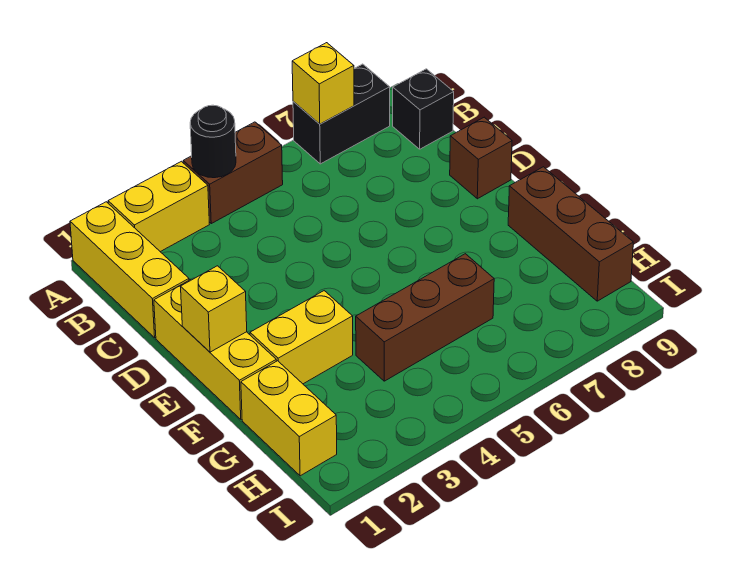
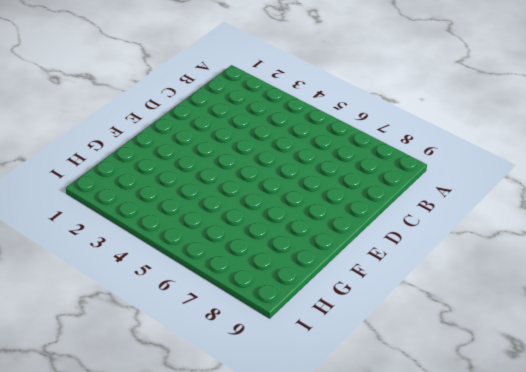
none -> yellow 1x3 brick [70,202,189,338]
none -> yellow 1x2 brick [108,161,209,252]
none -> brown 1x2 brick [183,122,283,224]

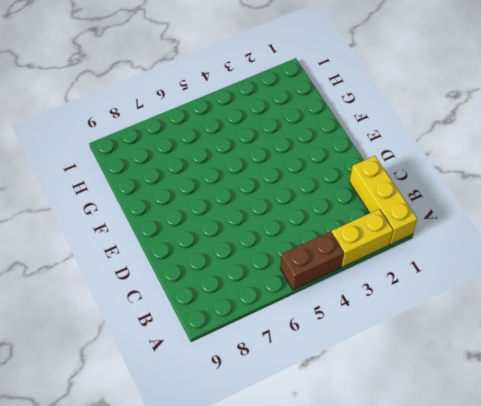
none -> black 1x2 brick [293,64,390,164]
none -> black 1x1 brick [393,69,454,149]
none -> yellow 1x3 brick [154,280,276,419]

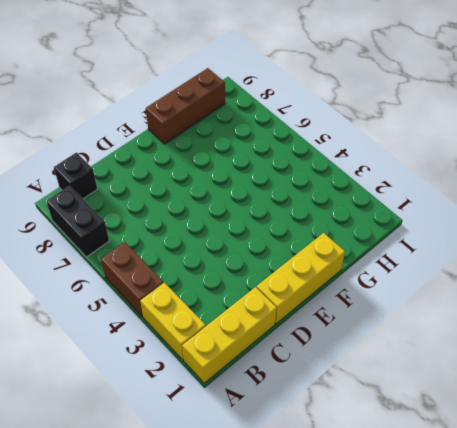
none -> brown 1x1 brick [450,117,512,199]
none -> yellow 1x2 brick [250,291,353,384]
none -> yellow 1x2 brick [241,361,337,476]

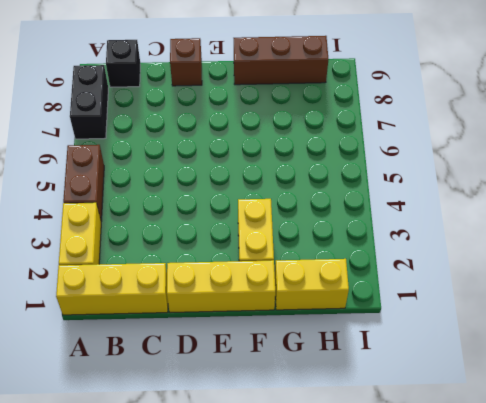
none -> brown 1x3 brick [356,254,494,381]
none -> black 1x1 round brick [190,105,236,178]
none -> yellow 1x1 brick [292,43,354,124]

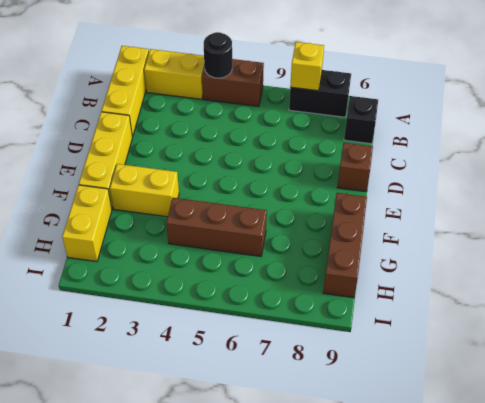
none -> yellow 1x1 brick [181,266,247,352]

